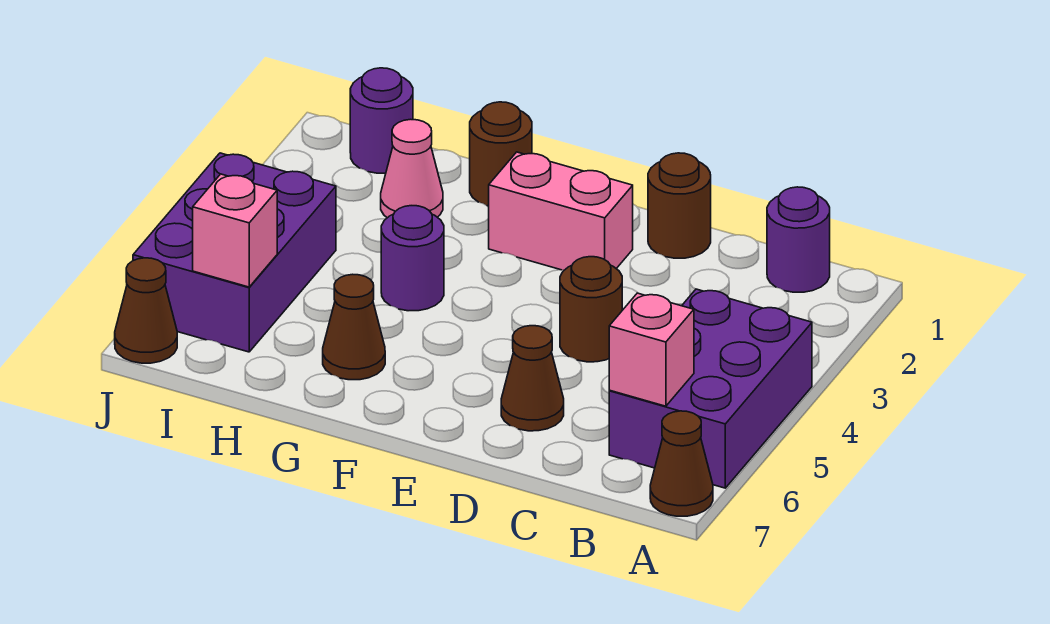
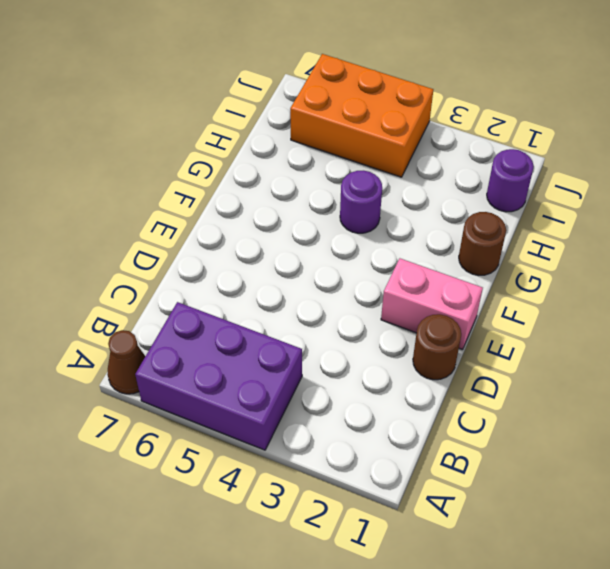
pink 1x2 brick [381,259,483,350] -> pink 1x2 brick turned to [489,152,633,270]
orange 2x3 brick [290,54,433,177] -> purple 2x3 brick [133,153,336,352]
none -> purple 1x1 round brick [767,187,830,292]
none -> brown 1x1 round brick [560,257,622,362]
none -> brown 1x1 cone [501,326,564,431]

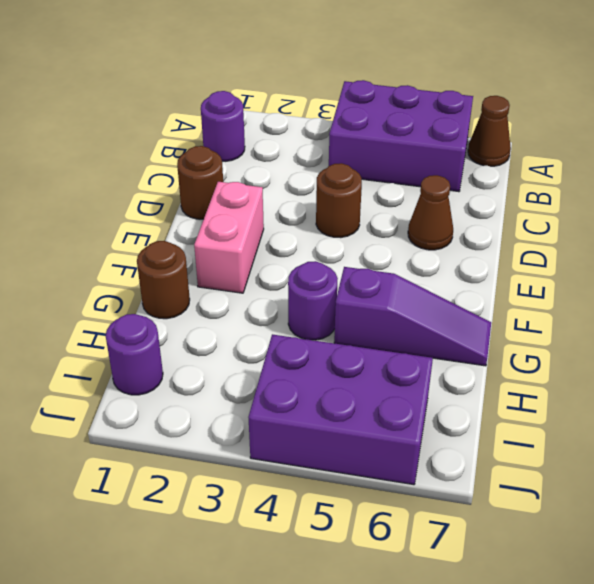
purple 1x3 slope [334,267,491,366] -> brown 1x1 cone [323,274,385,380]
none -> pink 1x1 cone [381,119,443,218]
none -> brown 1x1 cone [115,258,177,363]
none -> pink 1x1 brick [609,293,694,406]

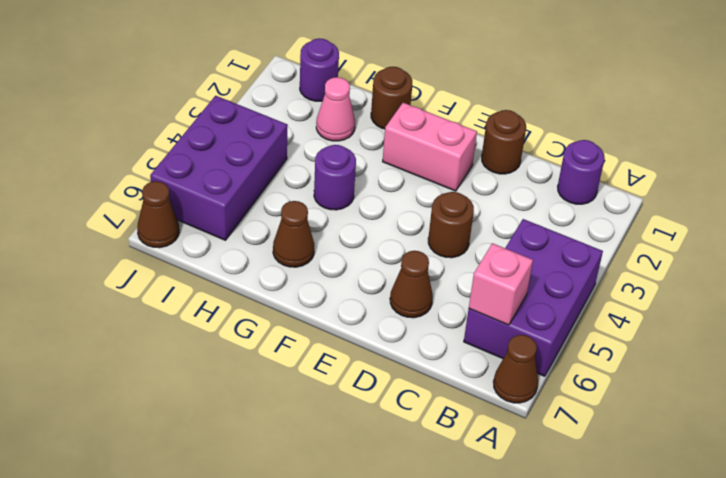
none -> pink 1x1 brick [193,174,277,287]

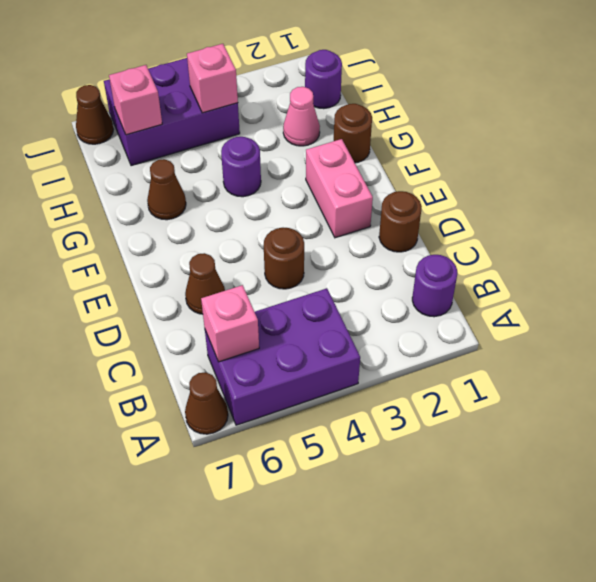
pink 1x1 brick [187,44,238,113] -> none

